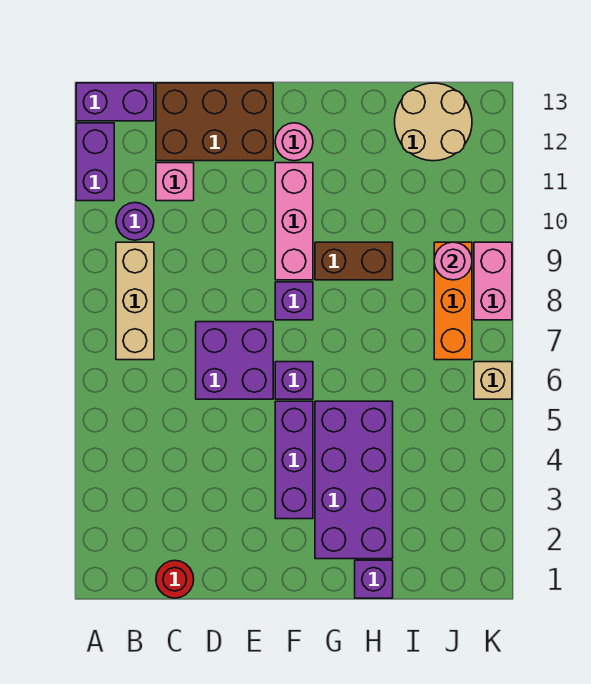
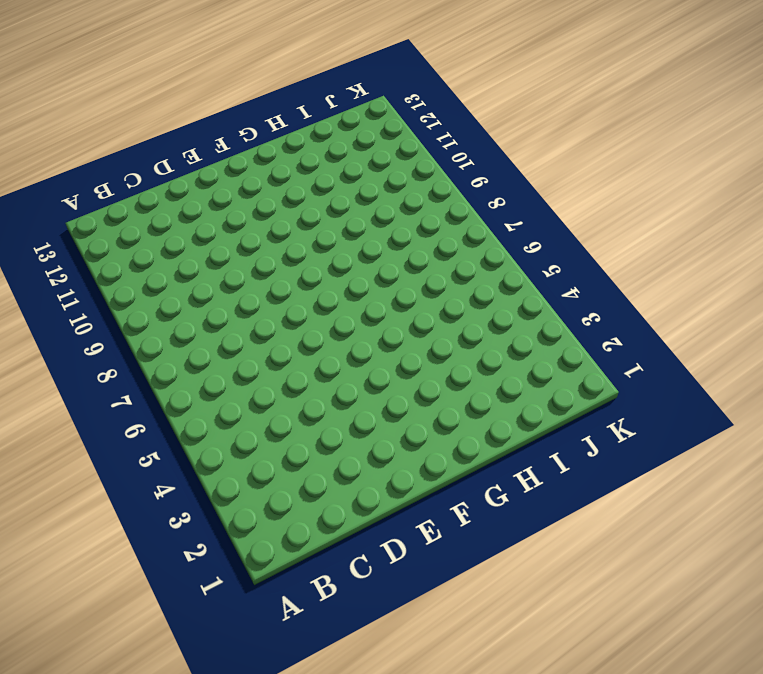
none -> purple 1x2 brick [76,123,114,201]
none -> purple 1x2 brick [76,83,154,121]
none -> tan 1x3 brick [116,242,154,360]

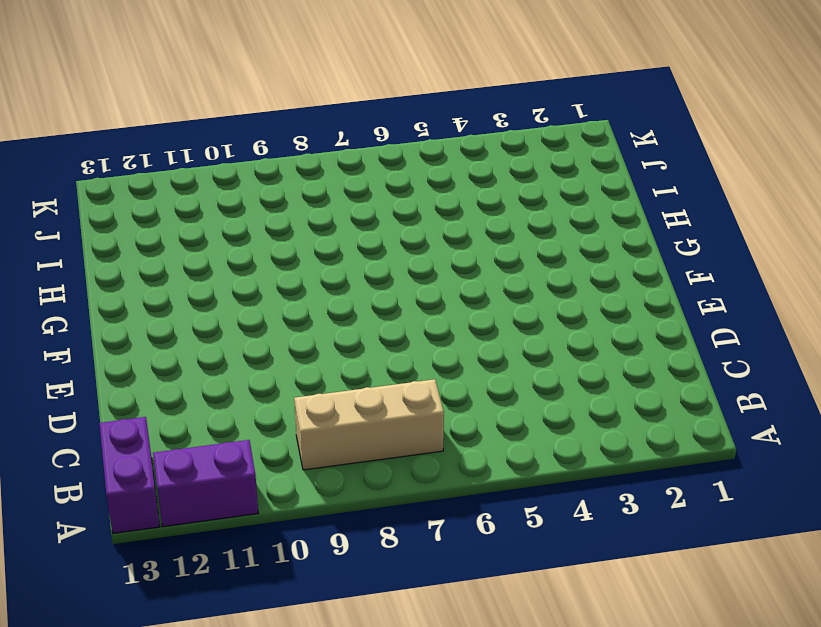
none -> purple 1x1 round brick [116,203,154,240]
none -> red 1x1 round brick [156,560,194,598]
none -> pink 1x1 brick [156,163,194,201]

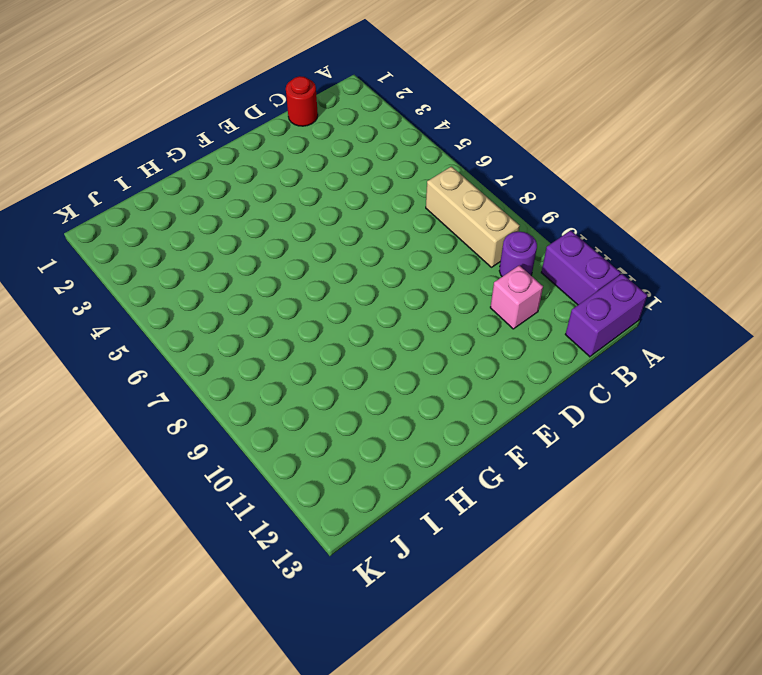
none -> brown 2x3 brick [156,83,273,161]
none -> purple 2x2 brick [196,322,273,399]
none -> purple 1x3 brick [275,401,313,519]

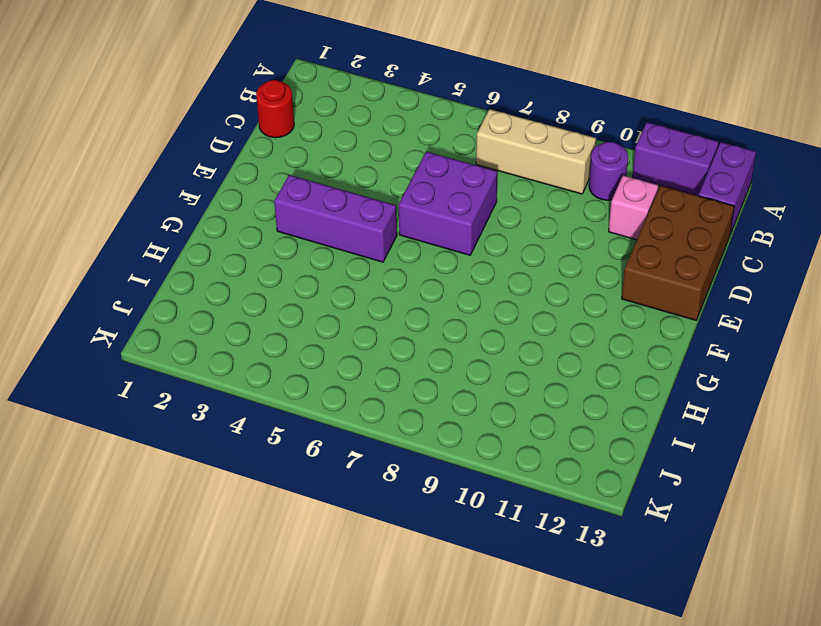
none -> purple 1x1 brick [275,362,313,399]
none -> purple 1x1 brick [275,282,313,320]
none -> pink 1x3 brick [275,163,313,280]

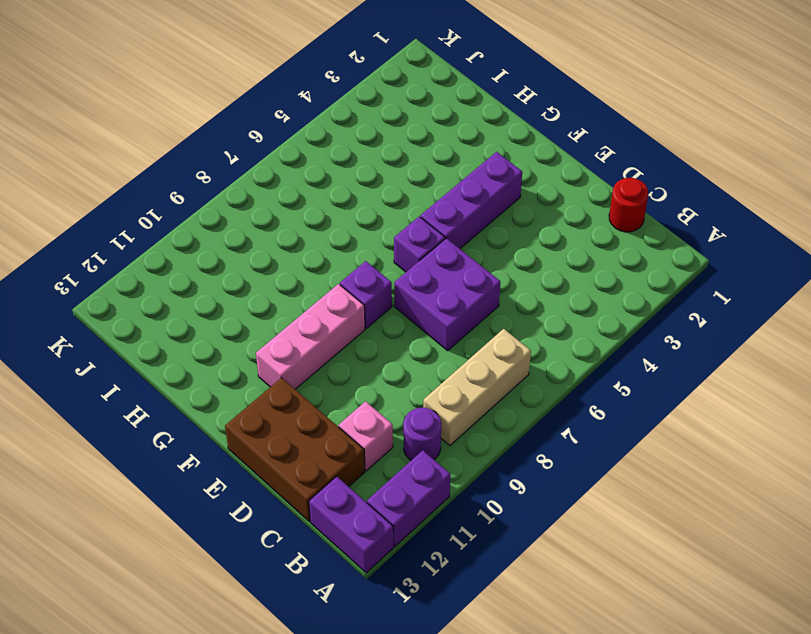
none -> pink 1x1 round brick [275,123,313,161]
none -> purple 2x4 brick [315,401,393,559]
none -> brown 1x2 brick [315,242,393,280]

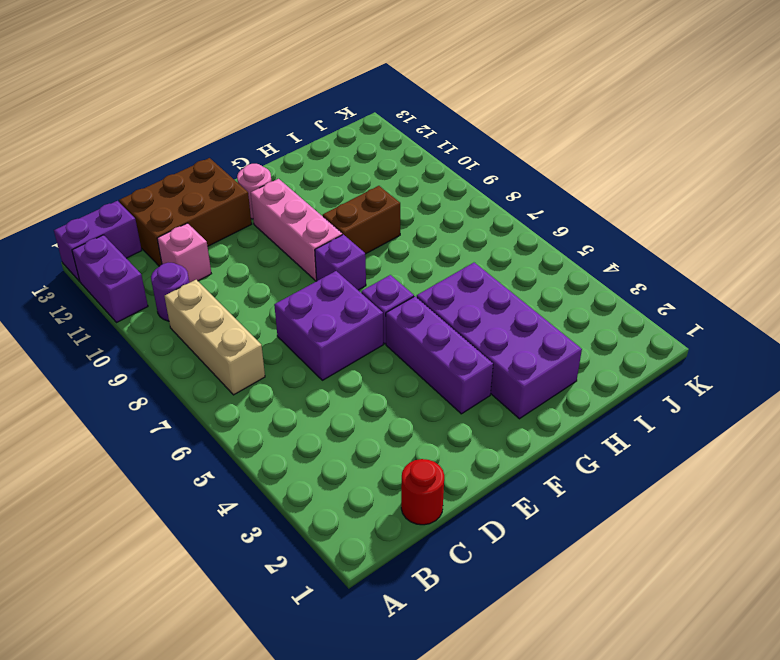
none -> purple 1x1 brick [355,560,393,598]
none -> tan 2x2 round brick [395,83,472,161]
none -> orange 1x3 brick [434,242,472,360]

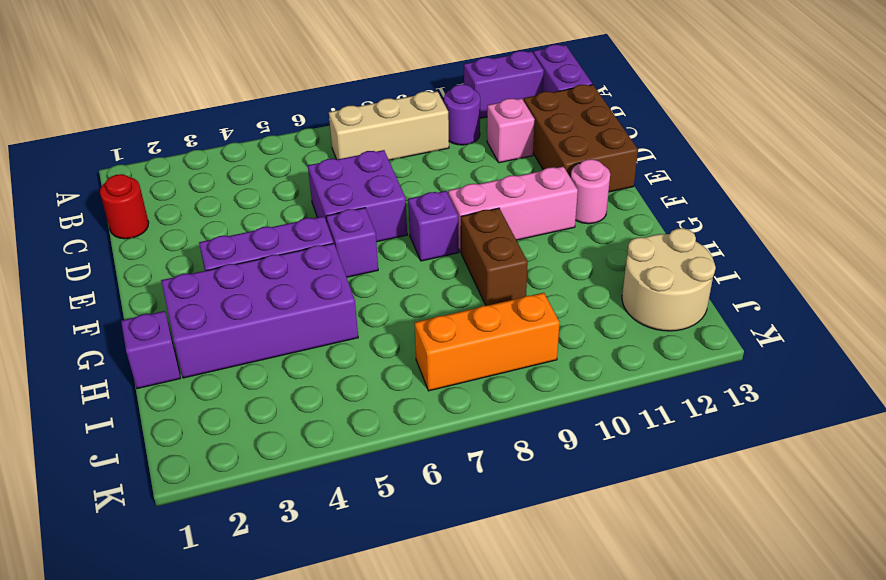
none -> tan 1x1 brick [474,362,512,399]
none -> pink 1x2 brick [474,242,512,320]
none -> pink 1x1 round brick [434,242,472,280]

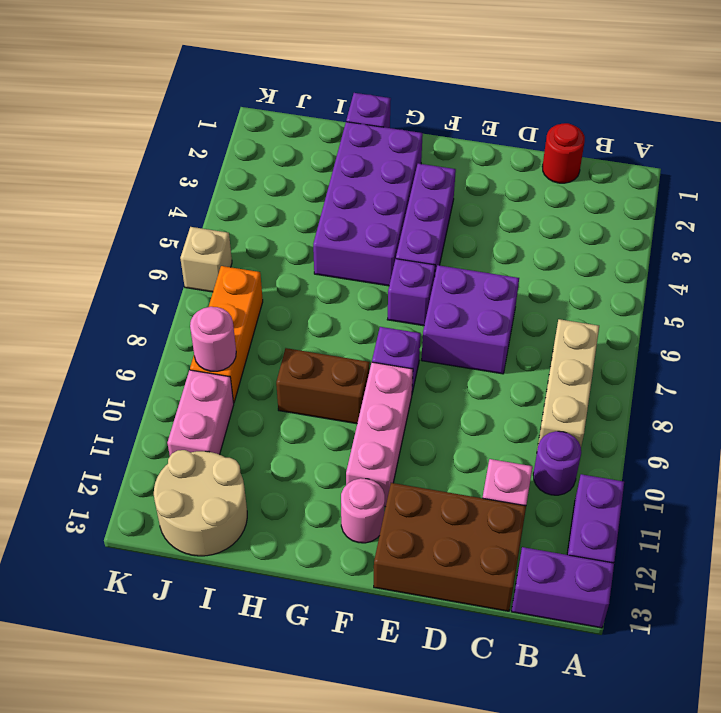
pink 1x2 brick [167,370,234,456] -> pink 1x2 brick moved to [474,242,512,320]

